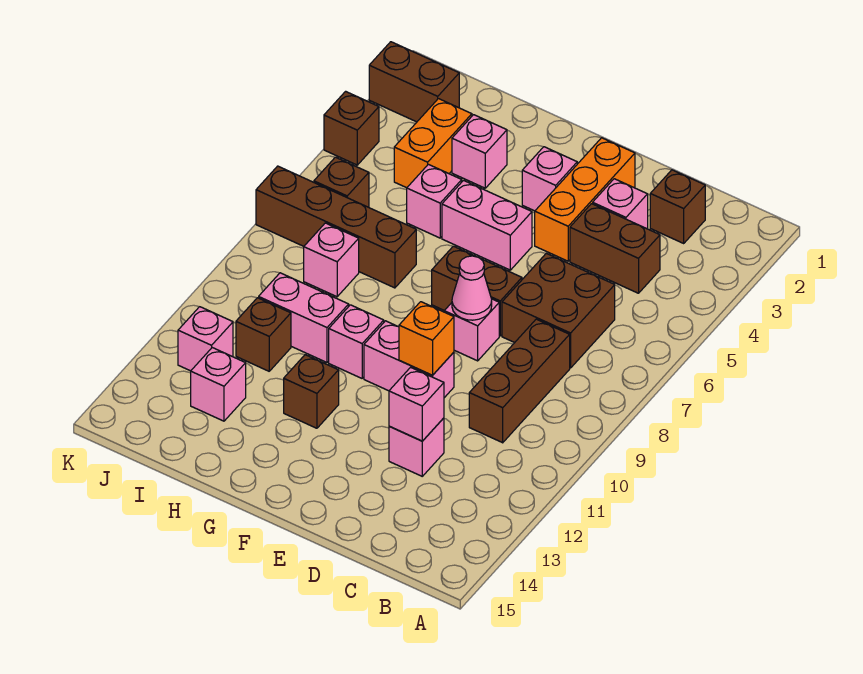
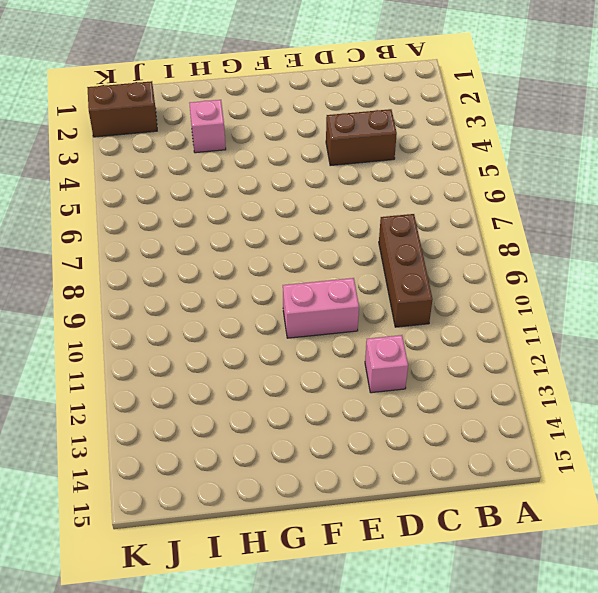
none -> brown 1x1 brick [650,170,705,243]
none -> brown 2x2 brick [502,253,615,368]
none -> pink 1x1 brick [593,179,648,229]

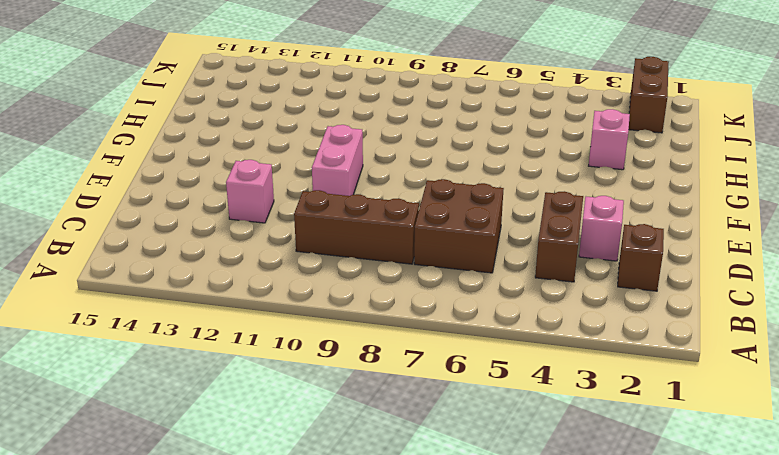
none -> orange 1x3 brick [535,138,635,261]
none -> brown 1x2 brick [432,246,522,336]
none -> pink 1x1 brick [444,299,499,361]

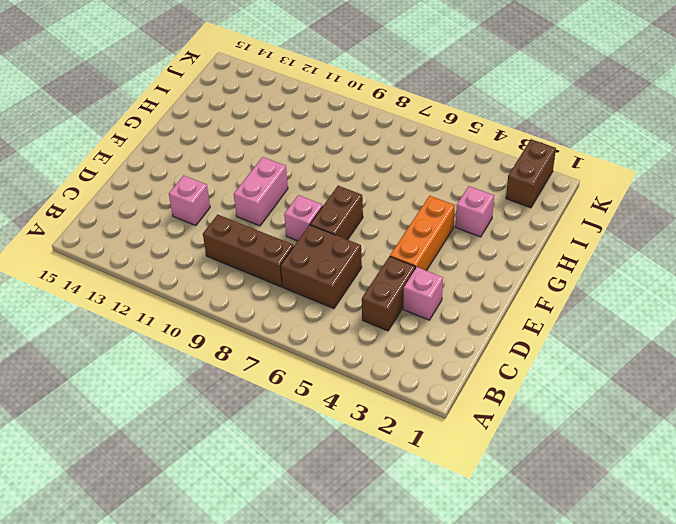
orange 1x3 brick [390,196,455,271] -> orange 1x3 brick turned to [535,138,635,261]
none -> brown 1x1 brick [650,170,705,243]
none -> pink 1x1 brick [522,147,577,211]
none -> pink 1x2 brick [442,180,532,270]

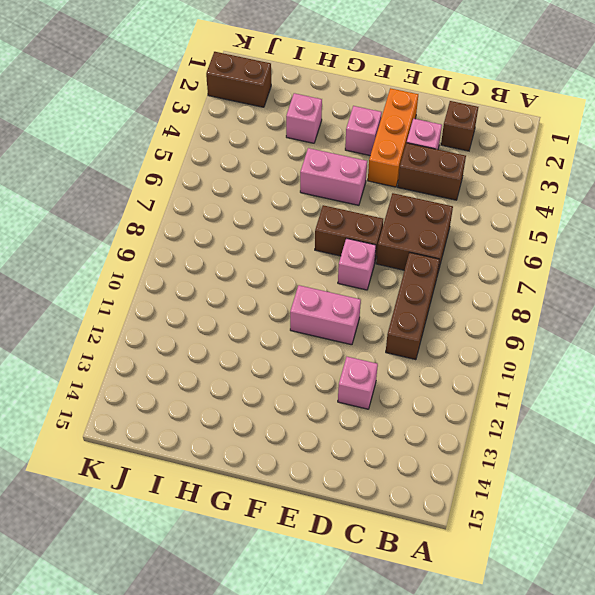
none -> pink 1x1 brick [329,305,384,378]
none -> brown 1x1 brick [284,355,339,428]
none -> pink 1x1 brick [407,164,462,238]

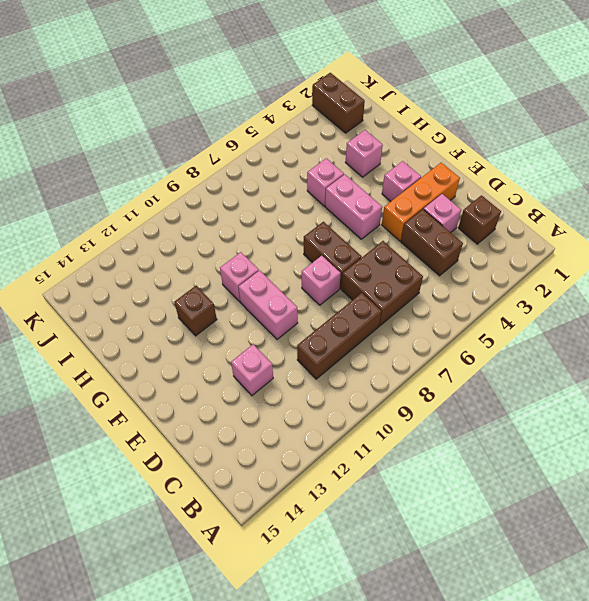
none -> brown 1x4 brick [256,166,416,288]
none -> pink 1x2 brick [259,273,349,362]
none -> orange 1x2 brick [394,99,472,188]

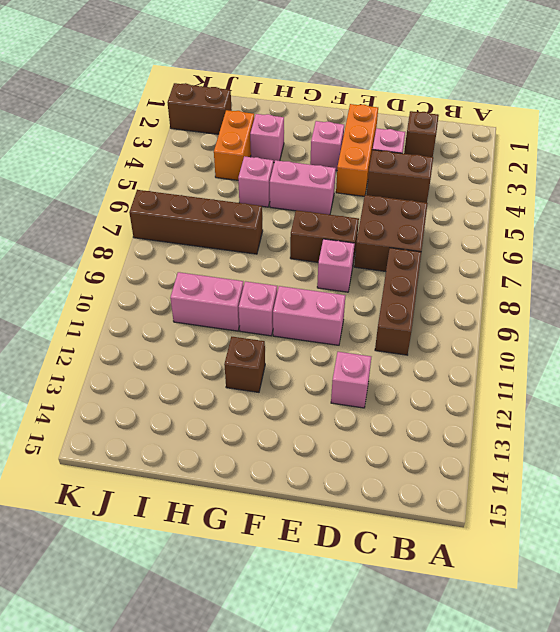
none -> pink 1x1 brick [304,223,359,297]
none -> brown 1x1 brick [236,298,291,371]
none -> pink 1x1 brick [191,348,246,421]

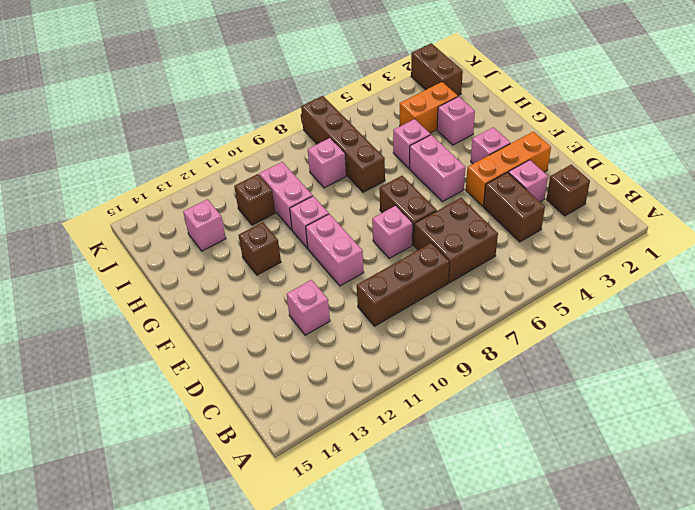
none -> brown 1x1 brick [314,157,369,207]
none -> pink 1x1 brick [178,307,233,371]
none -> brown 1x1 brick [324,91,379,165]

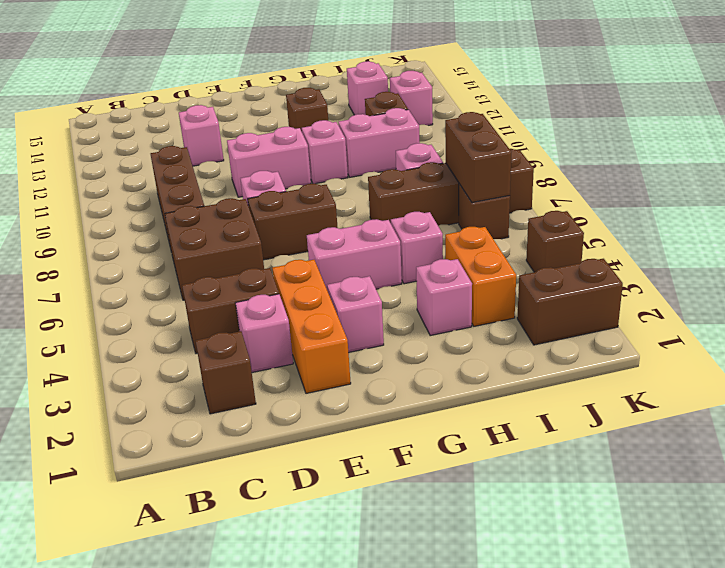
brown 1x2 brick [445,112,511,202] -> none
none -> pink 1x1 brick [389,367,444,441]
none -> pink 1x1 cone [452,256,492,320]
none -> orange 1x1 brick [399,302,454,375]

